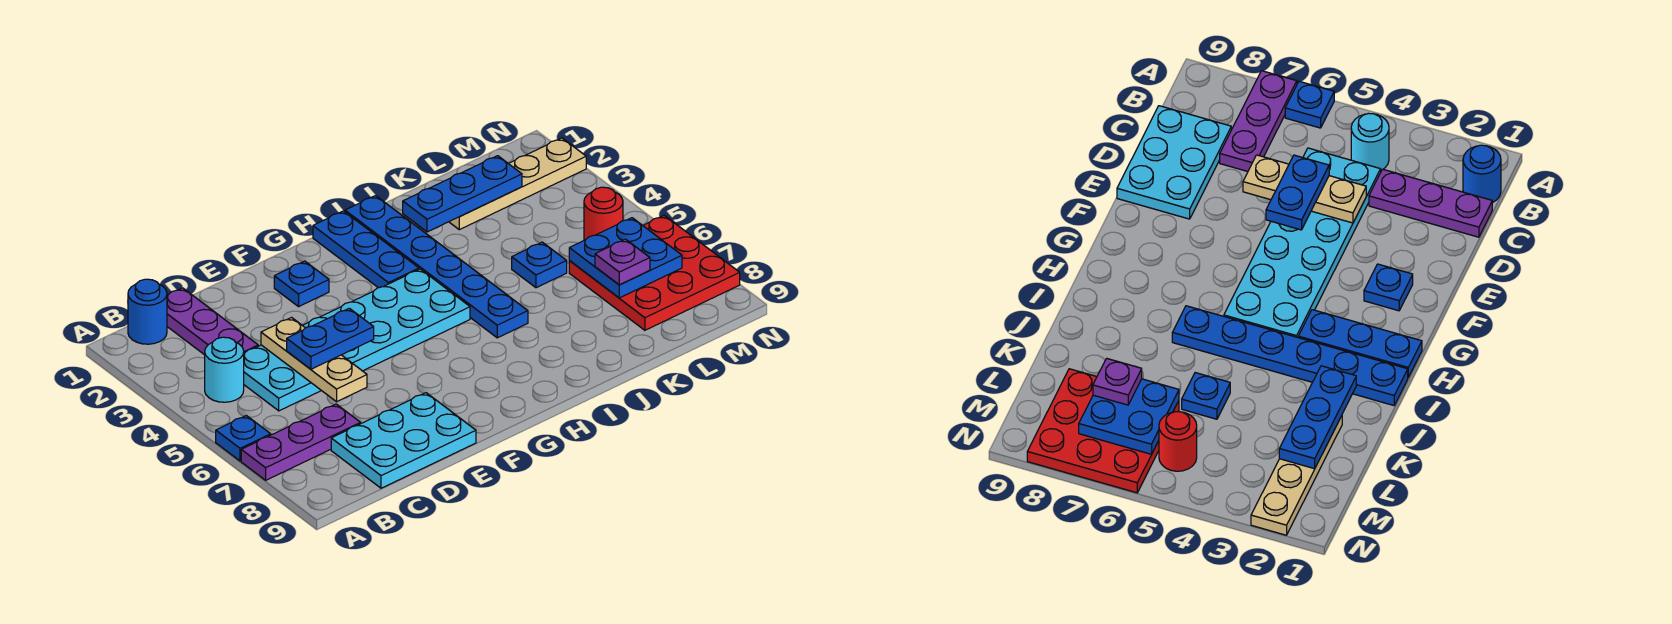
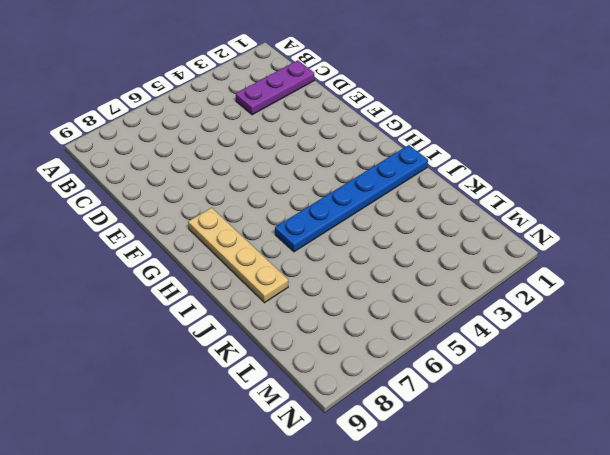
tan 1x4 plate [188,208,288,303] -> tan 1x4 plate moved to [449,138,586,230]
none -> blue 1x1 plate [216,416,271,461]
none -> purple 1x3 plate [241,404,361,480]
none -> blue 1x1 round brick [128,279,167,344]

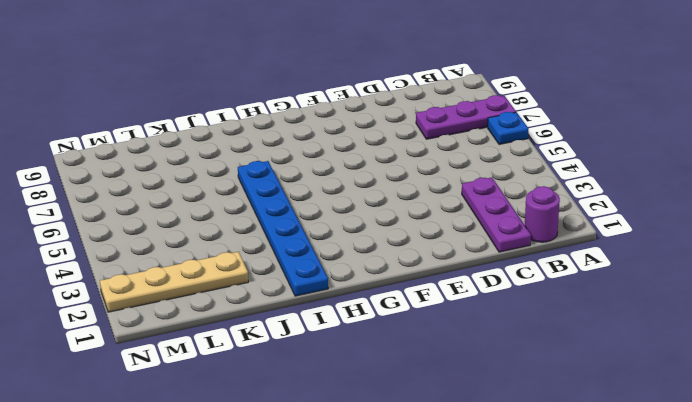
purple 1x1 round brick [525,186,560,242] -> blue 1x1 round brick [128,279,167,344]
none -> cyan 1x1 round brick [205,337,244,402]
none -> cyan 2x6 plate [244,269,470,411]
none -> cyan 2x3 plate [331,393,476,488]

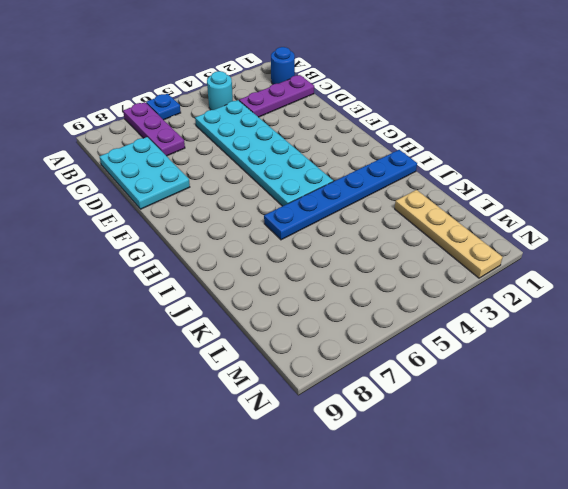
none -> blue 1x1 plate [274,261,329,307]
none -> blue 1x3 plate [313,211,419,288]
none -> blue 1x1 plate [512,242,567,288]

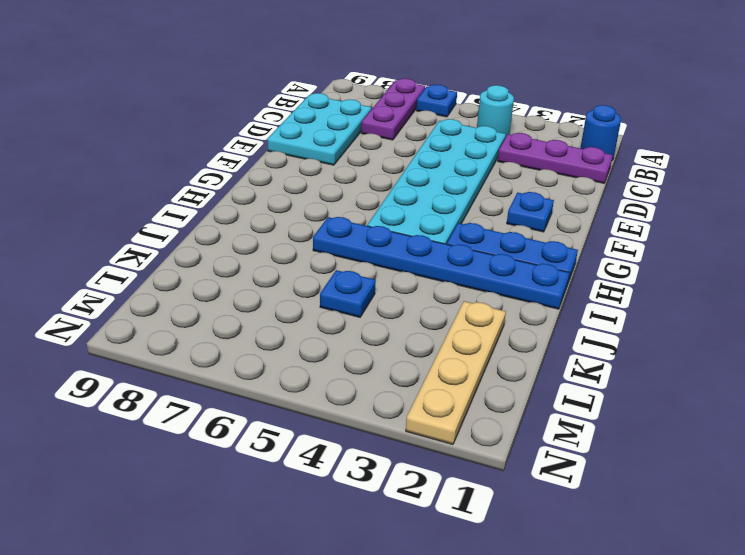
none -> red 3x3 plate [569,215,740,330]
none -> red 1x1 round brick [584,187,623,240]
none -> tan 1x3 plate [261,318,367,402]

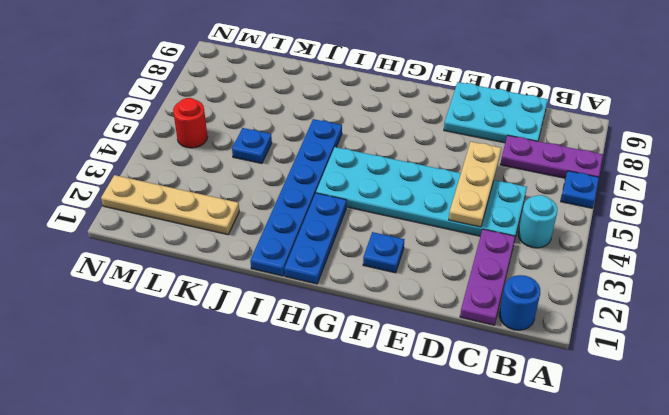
none -> red 3x3 plate [569,215,740,330]
none -> blue 1x3 plate [403,156,522,232]
none -> blue 2x2 plate [569,218,682,298]

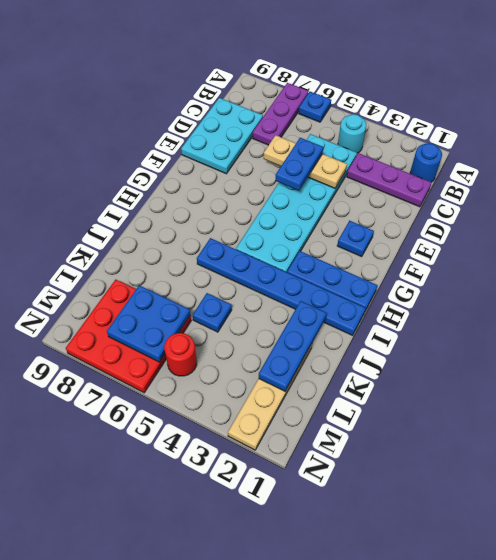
none -> purple 1x1 plate [595,239,650,285]

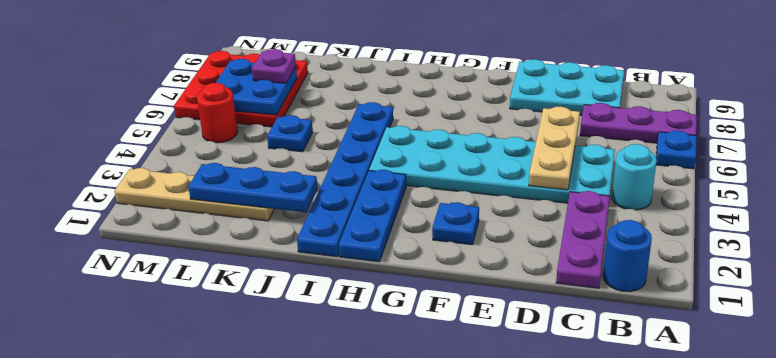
none -> blue 1x2 plate [287,308,374,369]

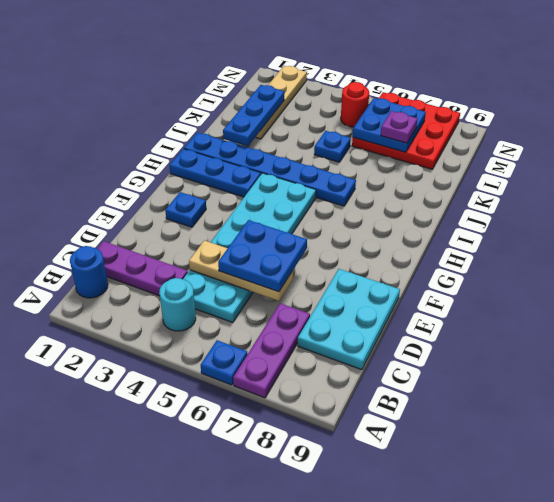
blue 2x2 plate [218,220,307,292] -> blue 1x2 plate [287,308,374,369]

